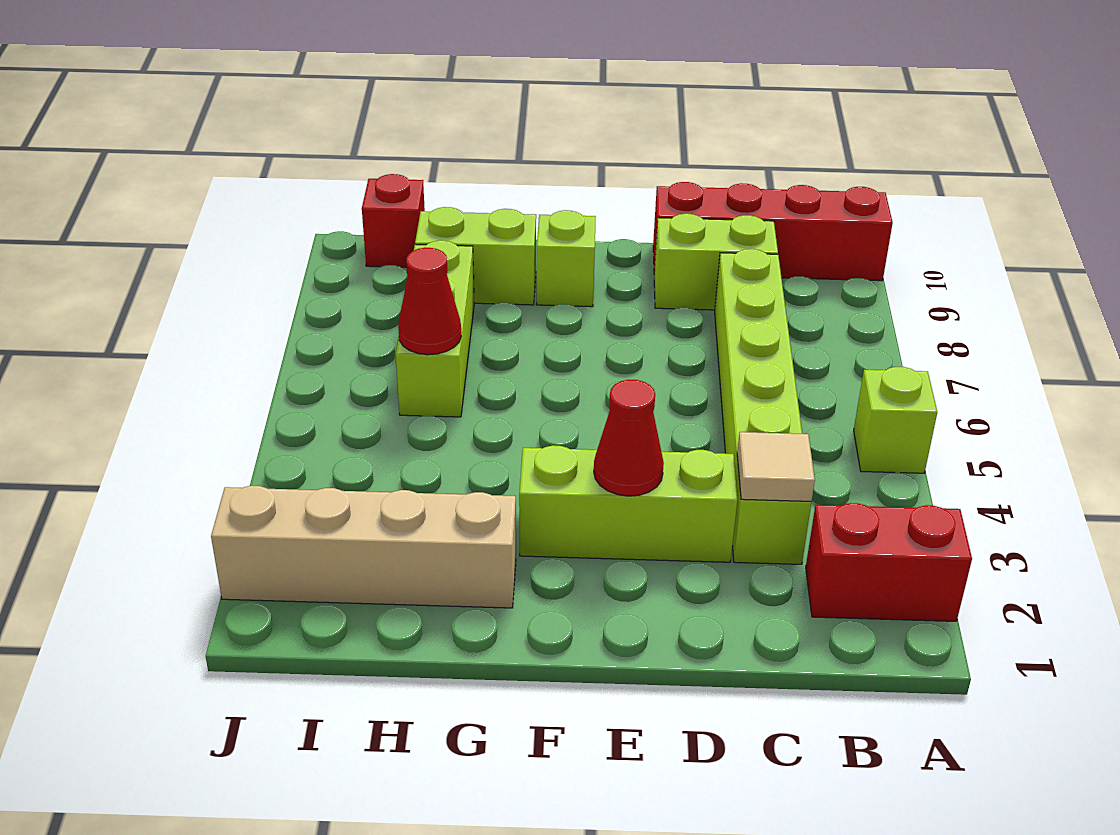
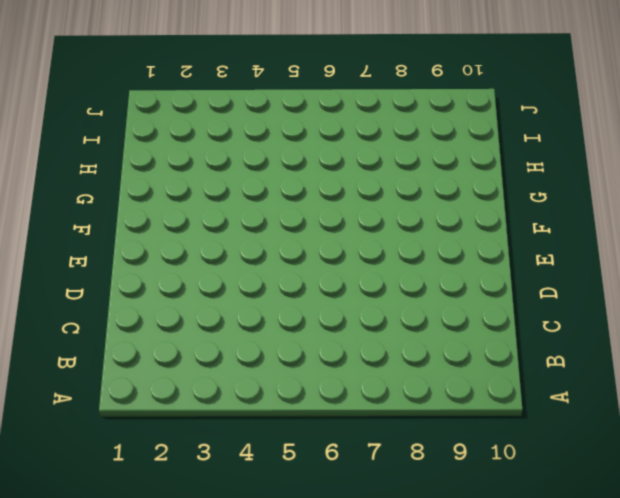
none -> red 1x2 brick [806,503,972,621]
none -> lime 1x1 brick [854,367,937,473]
none -> red 1x4 brick [653,182,893,281]

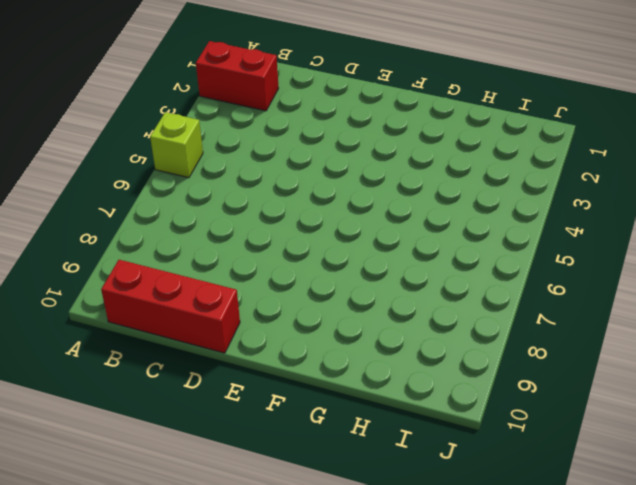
red 1x3 brick [101,260,240,353] -> red 1x4 brick [653,182,893,281]
none -> lime 1x6 brick [715,249,811,564]
none -> lime 1x2 brick [654,214,778,310]
none -> lime 1x3 brick [519,445,737,562]

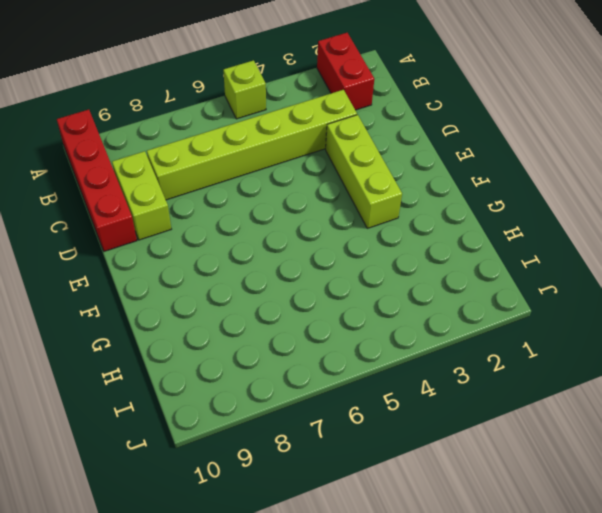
none -> lime 1x1 brick [536,210,596,307]
none -> tan 1x4 brick [211,486,516,608]
none -> lime 1x2 brick [415,207,536,305]

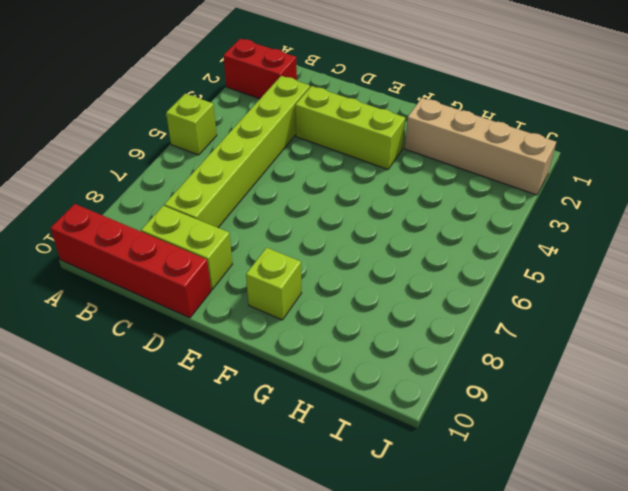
none -> lime 1x2 brick [415,207,536,305]
none -> lime 1x3 brick [396,240,474,417]
none -> red 1x1 brick [362,174,425,268]

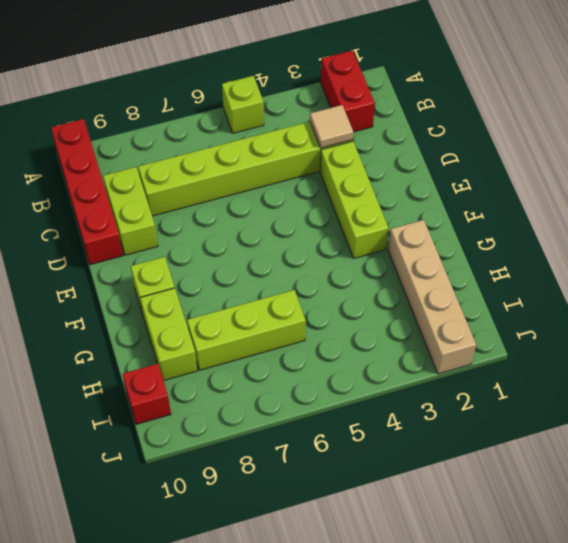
none -> red 1x1 cone [594,380,664,496]
none -> red 1x1 cone [398,248,461,355]

